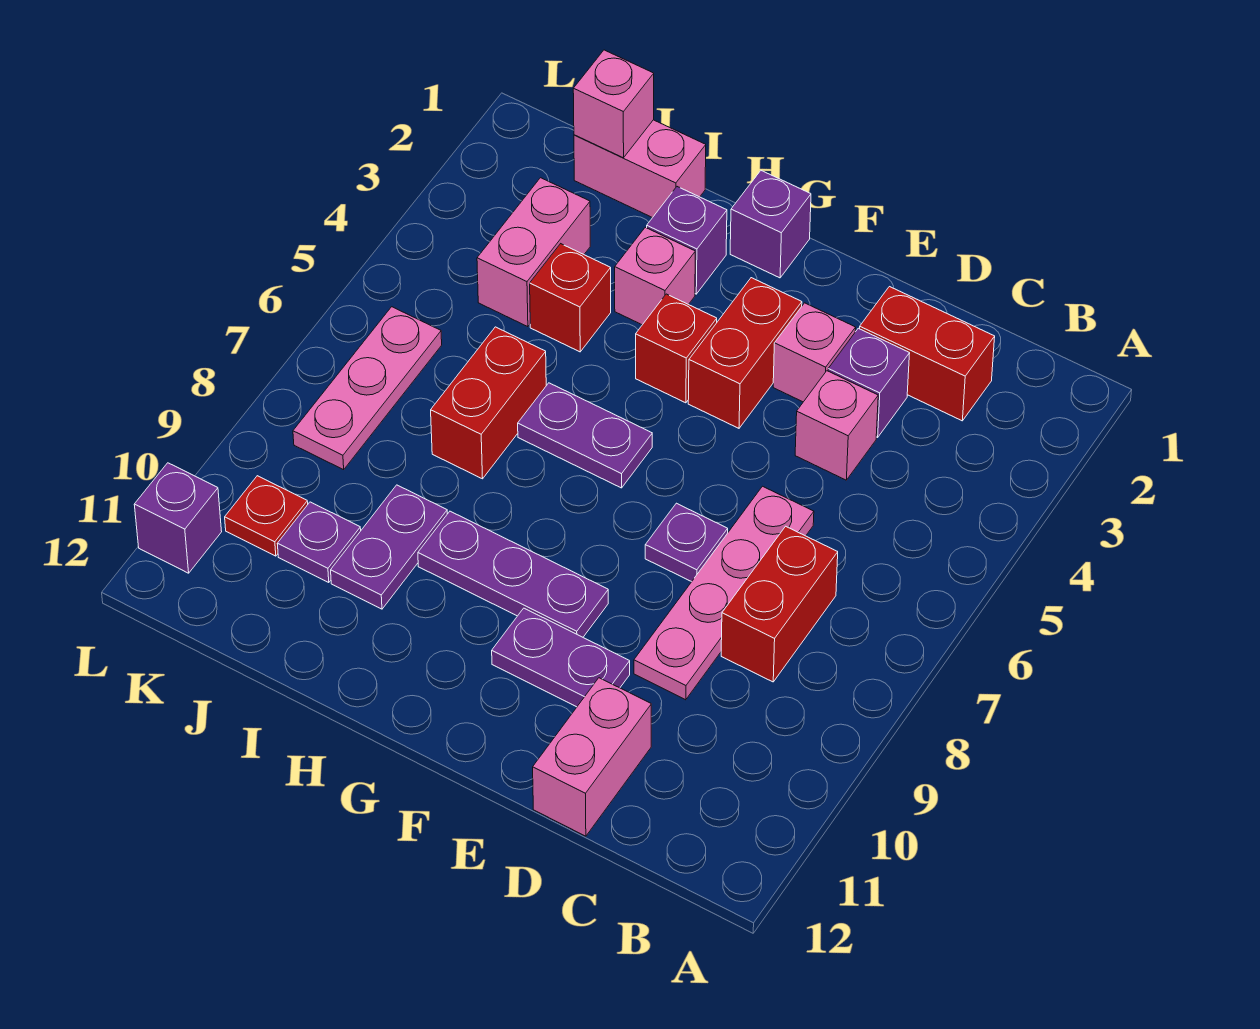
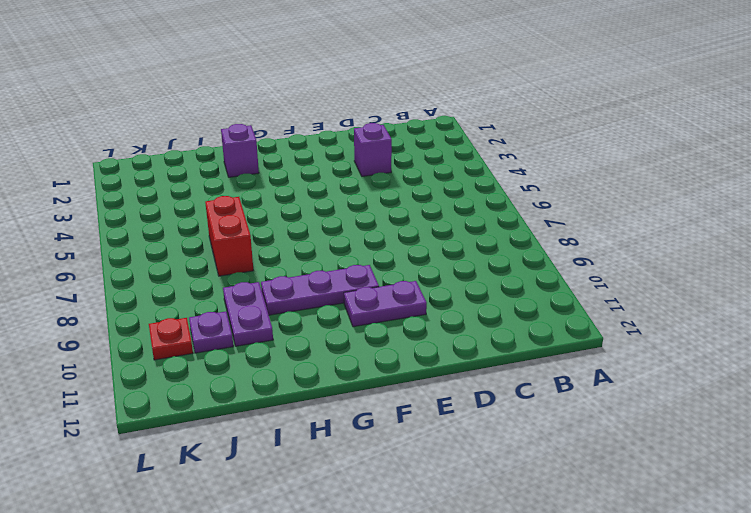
none -> red 1x2 brick [860,287,995,421]
none -> red 1x2 brick [721,526,838,682]
none -> pink 1x1 brick [795,371,878,480]

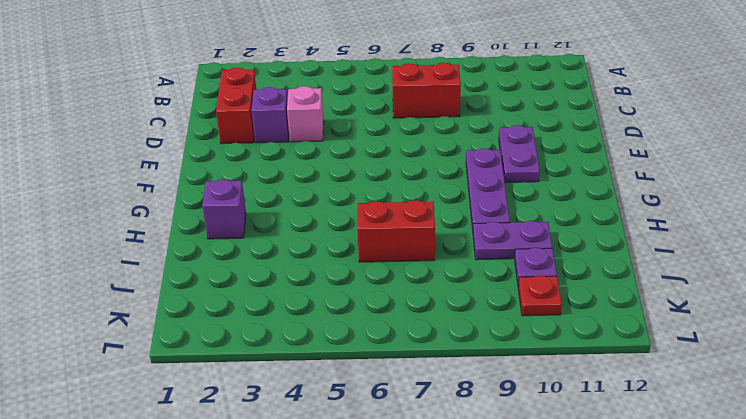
none -> pink 1x4 plate [634,486,814,700]
none -> pink 1x2 brick [533,678,651,836]
none -> pink 1x1 brick [773,303,856,402]

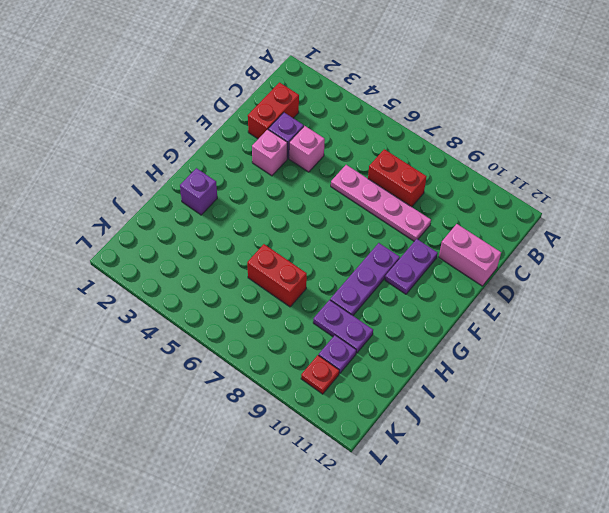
none -> purple 1x1 plate [645,503,728,582]
none -> red 1x2 brick [688,278,802,428]
none -> purple 1x1 brick [730,171,811,278]

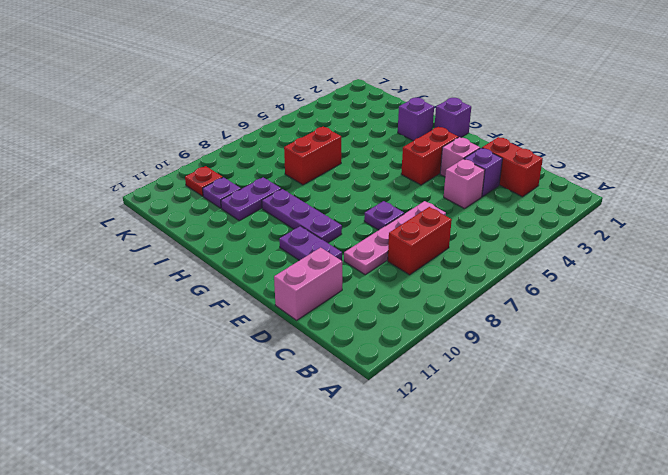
none -> red 1x1 brick [636,294,717,403]
none -> purple 1x2 plate [518,383,652,488]
none -> pink 1x1 brick [615,227,695,325]

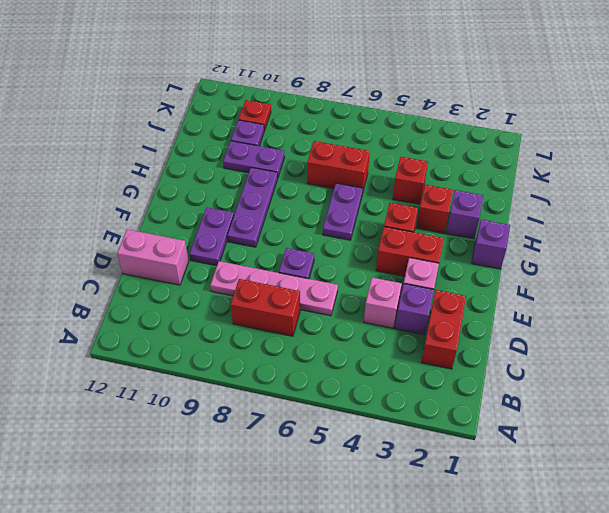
red 1x1 brick [417,185,453,233] -> pink 1x1 brick [615,227,695,325]
none -> pink 1x2 brick [574,120,706,218]
none -> pink 1x2 brick [477,178,590,327]
none -> pink 1x3 plate [293,307,442,470]

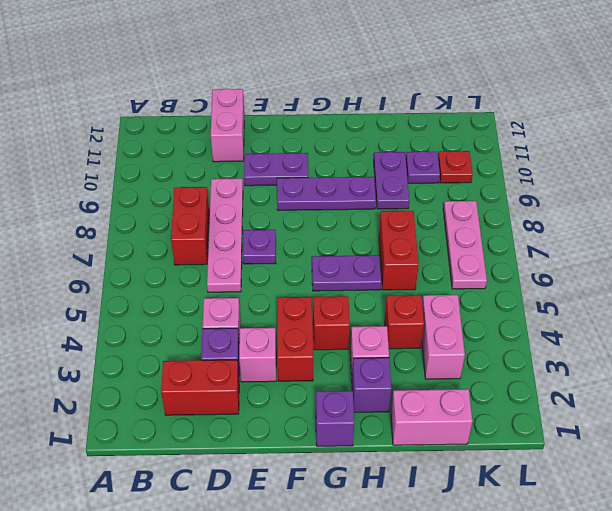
none -> purple 1x1 brick [134,463,222,573]
none -> pink 1x1 brick [573,50,654,158]

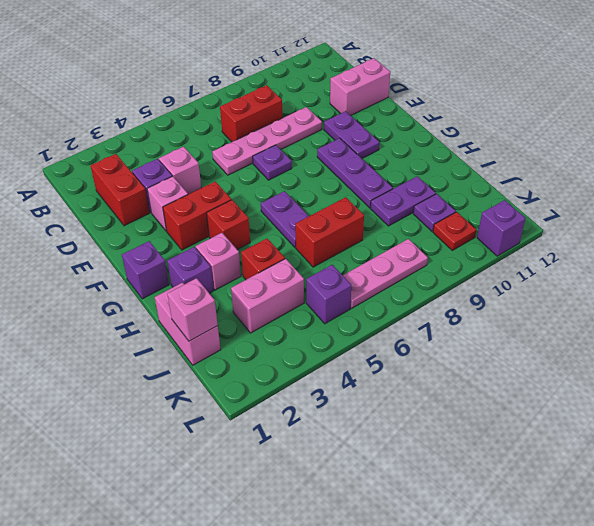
purple 1x1 brick [306,265,351,324] -> none

